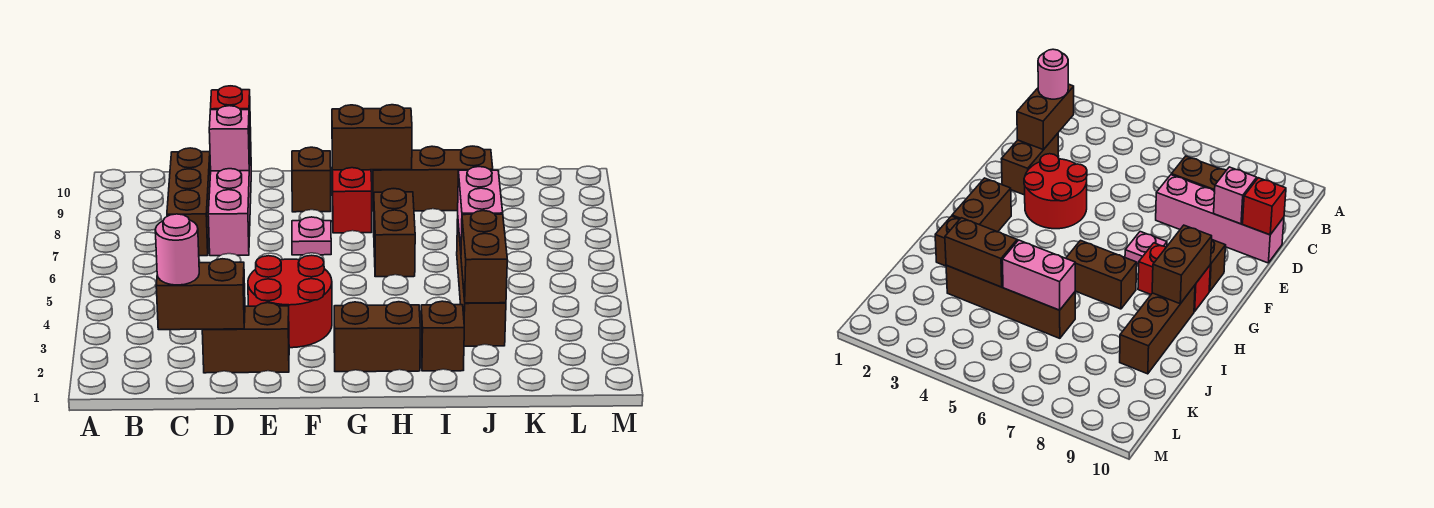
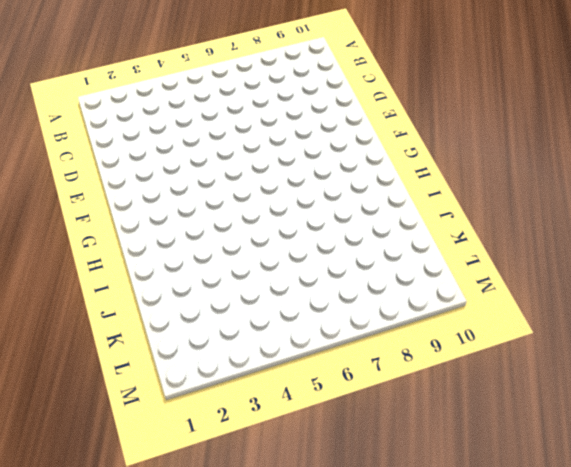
none -> brown 1x3 brick [167,148,210,256]
none -> brown 1x2 brick [202,303,289,373]
none -> pink 1x4 brick [208,134,251,256]

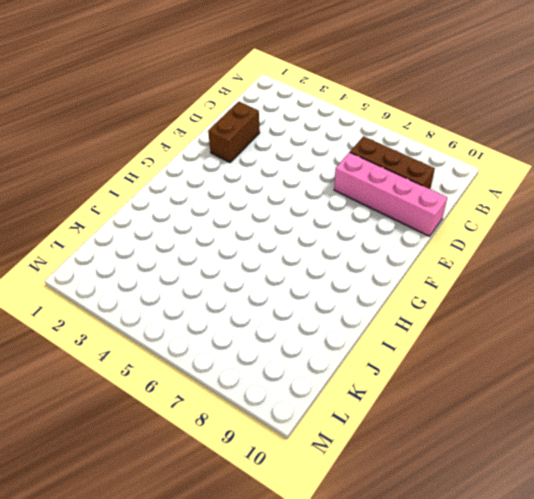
none -> red 2x2 round brick [248,255,332,348]
none -> pink 1x1 plate [292,217,331,255]
none -> brown 1x1 brick [292,147,331,212]

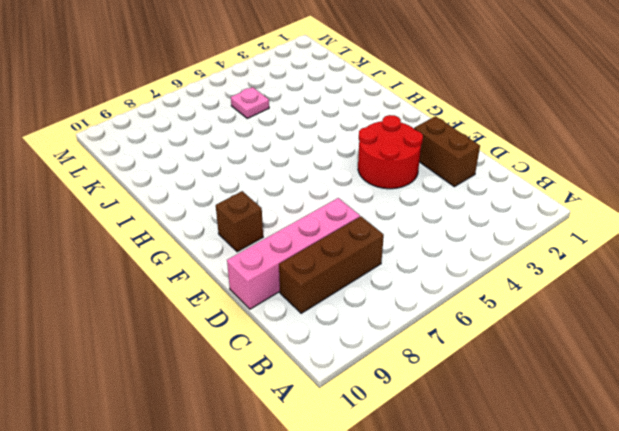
pink 1x1 plate [231,87,269,118] -> pink 1x1 plate moved to [292,217,331,255]
none -> brown 1x2 brick [334,302,420,372]
none -> red 1x2 brick [332,168,372,233]
none -> brown 1x2 brick [374,189,415,277]

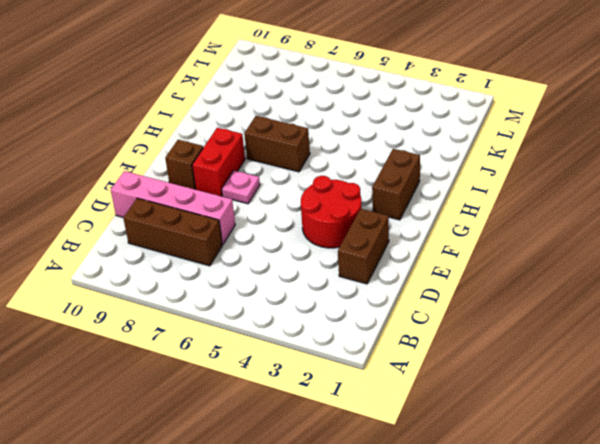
red 1x2 brick [192,128,245,196] -> red 1x2 brick turned to [332,168,372,233]
none -> brown 1x3 brick [372,146,493,211]
none -> brown 1x1 brick [421,301,464,371]
none -> brown 1x4 brick [457,219,506,346]

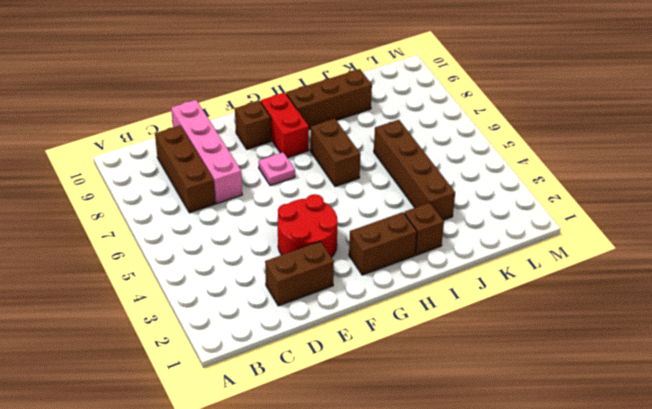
none -> brown 1x2 brick [156,259,245,330]
none -> pink 1x1 brick [209,106,250,171]
none -> red 1x1 brick [211,86,251,134]

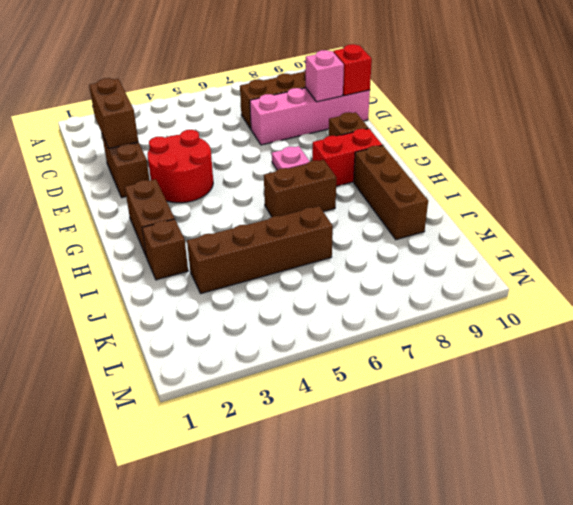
none -> brown 1x2 brick [332,105,412,170]
none -> brown 1x2 brick [461,211,507,303]
none -> pink 1x2 brick [458,167,503,250]

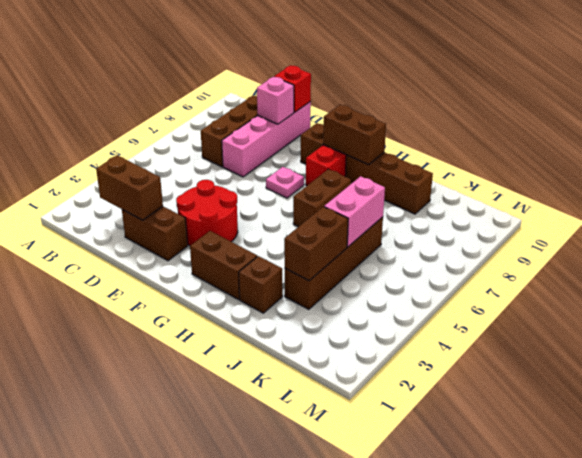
none -> pink 1x1 round brick [155,214,199,285]

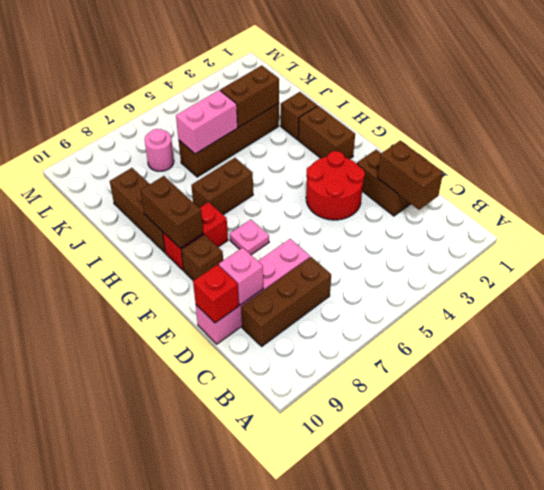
pink 1x1 round brick [145,129,174,171] -> pink 1x1 round brick moved to [155,214,199,285]

